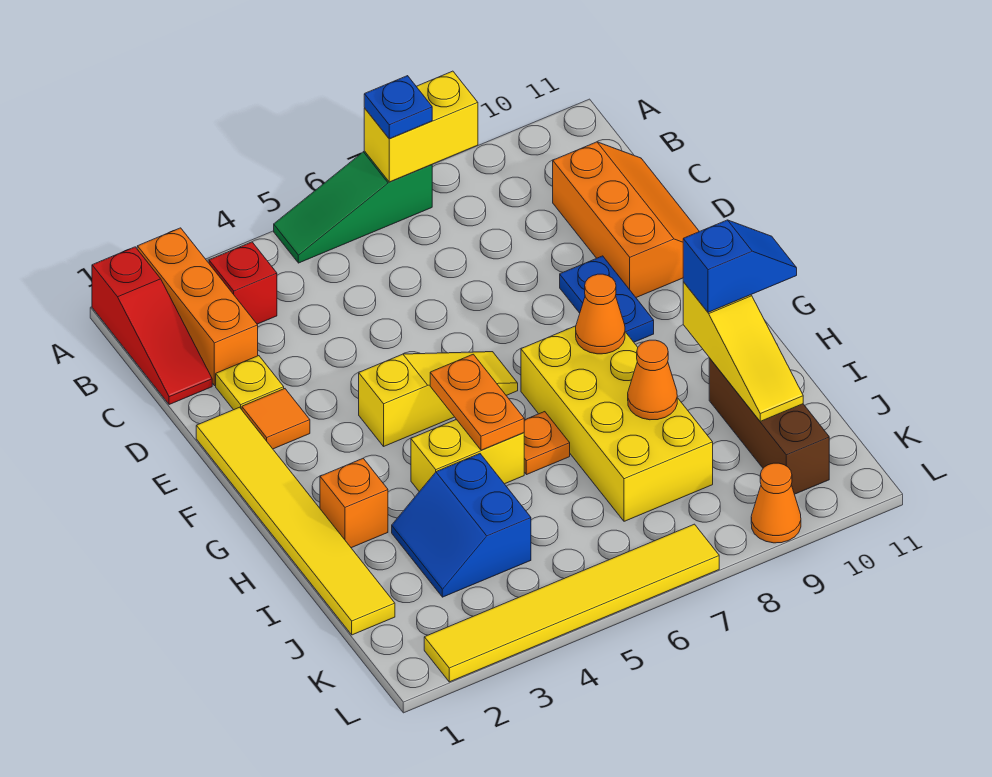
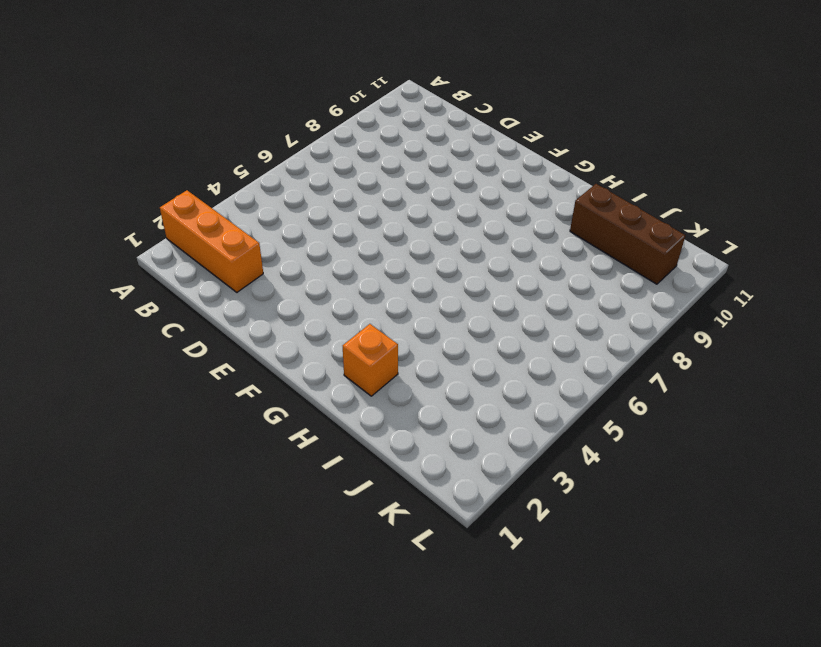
none -> red 1x3 slope [92,247,212,405]
none -> green 1x3 slope [274,151,432,263]
none -> red 1x1 brick [209,242,277,324]

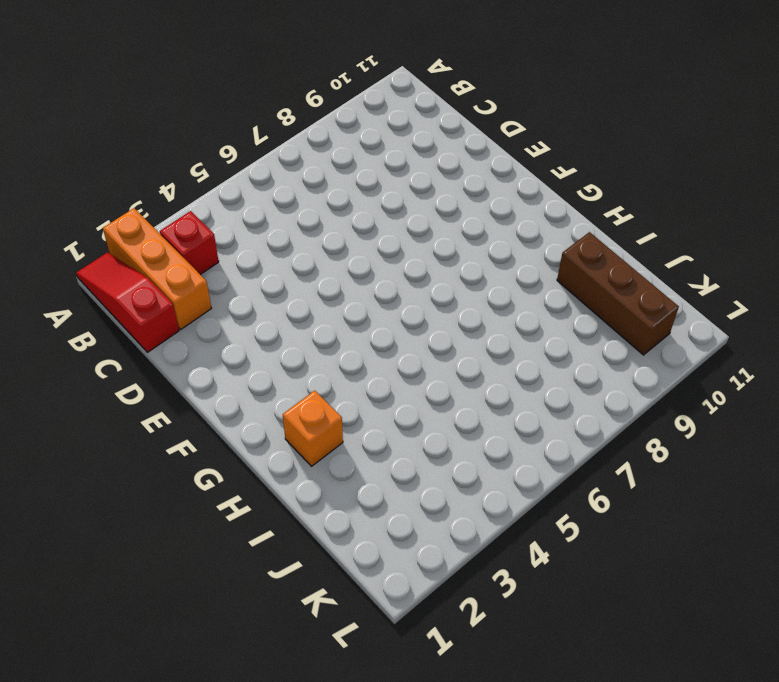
red 1x3 slope [76,253,179,352] -> red 1x3 slope turned to [92,247,212,405]
none -> green 1x3 slope [274,151,432,263]
none -> orange 2x3 slope [553,142,699,297]
none -> yellow 1x1 plate [216,356,284,410]

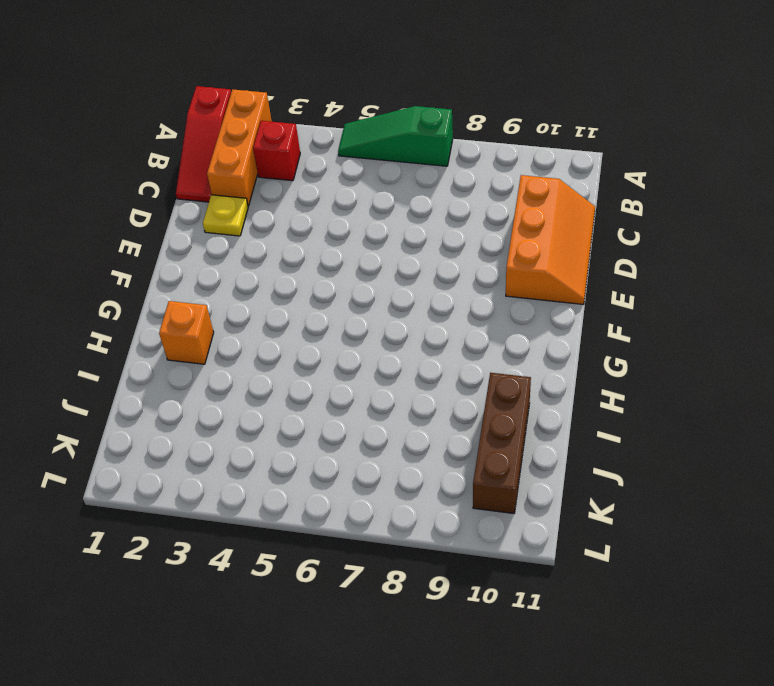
none -> yellow 1x6 tile [196,407,395,635]
none -> orange 1x1 tile [242,389,310,449]
none -> blue 1x2 plate [560,256,654,342]

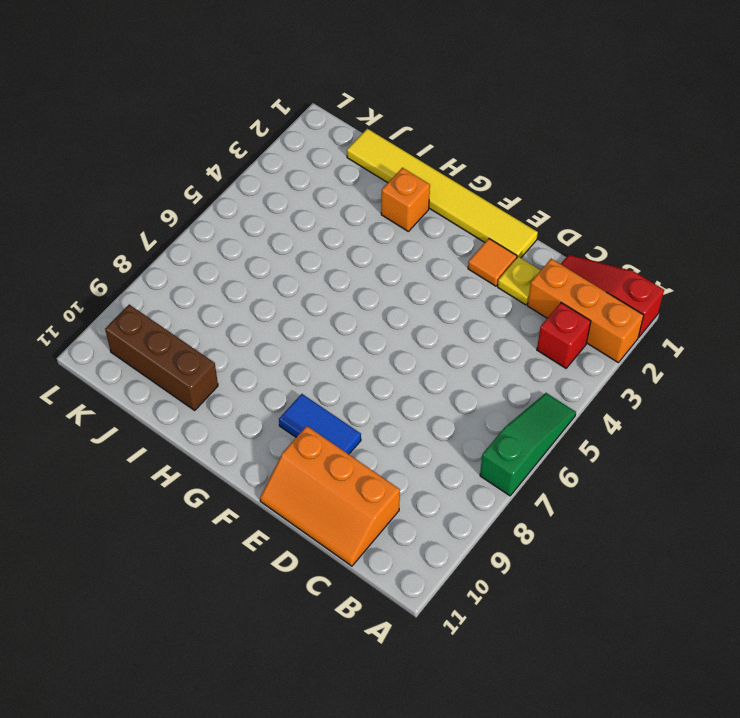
blue 1x2 tile [279,394,361,454] -> blue 1x2 plate [560,256,654,342]
none -> yellow 1x3 slope [359,352,518,446]
none -> yellow 2x4 brick [521,326,713,521]
none -> yellow 1x2 brick [411,419,524,492]

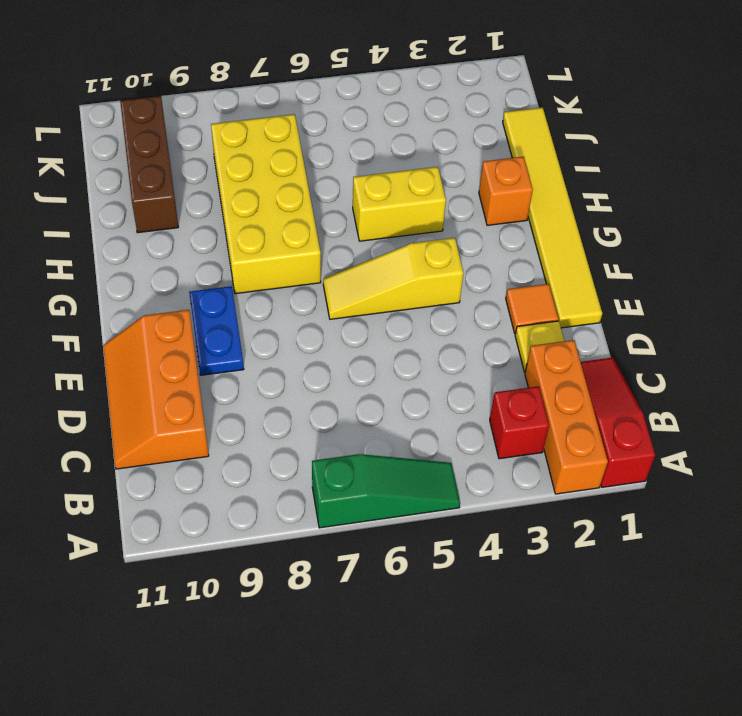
none -> orange 1x1 plate [524,412,570,475]
none -> blue 2x2 slope [392,454,531,597]
none -> yellow 1x6 tile [424,524,719,682]

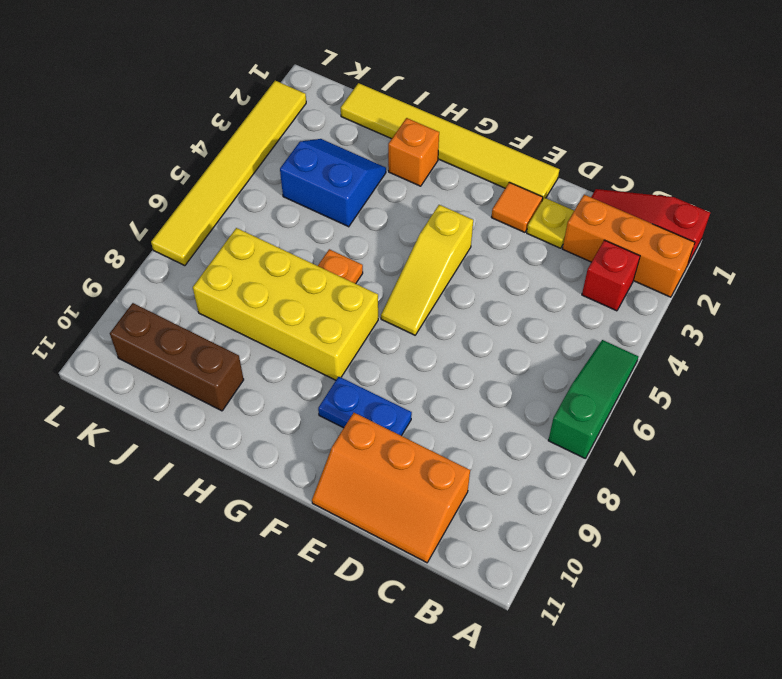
none -> yellow 1x2 brick [411,419,524,492]
none -> orange 1x1 cone [751,463,801,543]
none -> yellow 1x2 brick [364,71,478,182]

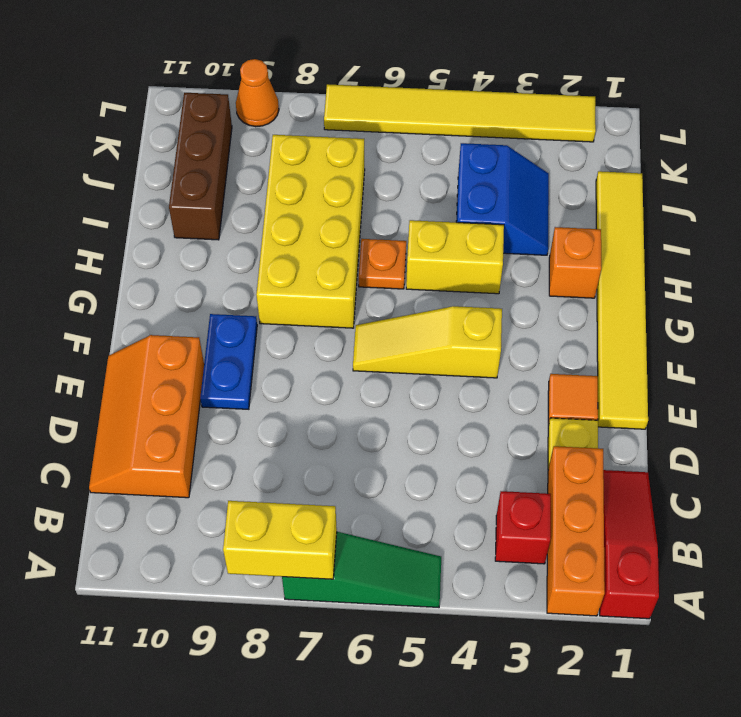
none -> orange 1x2 plate [430,354,524,450]
none -> orange 1x1 cone [576,274,625,354]
none -> yellow 1x3 slope [683,282,803,421]

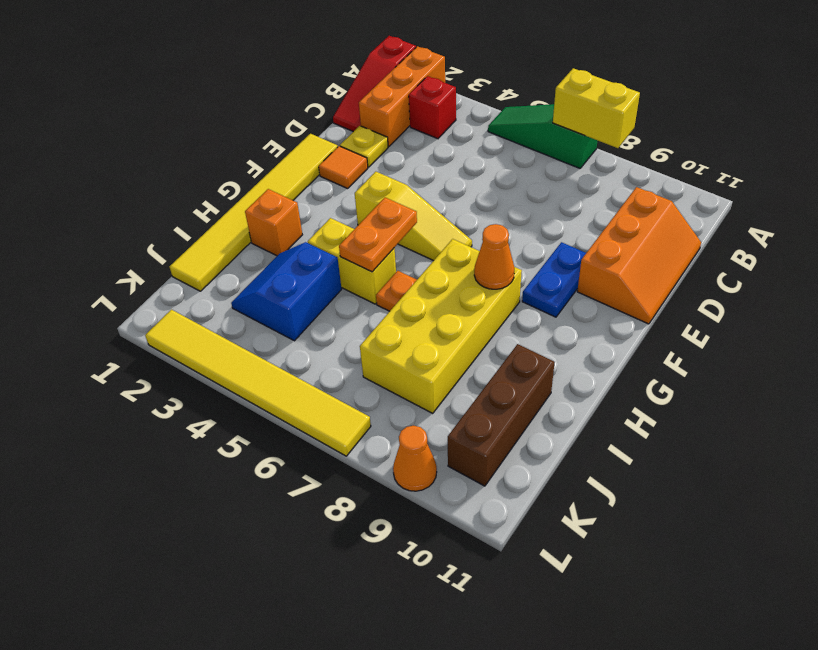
none -> yellow 1x3 slope [683,282,803,421]
none -> orange 1x1 cone [628,340,677,420]
none -> blue 1x1 plate [364,76,432,139]

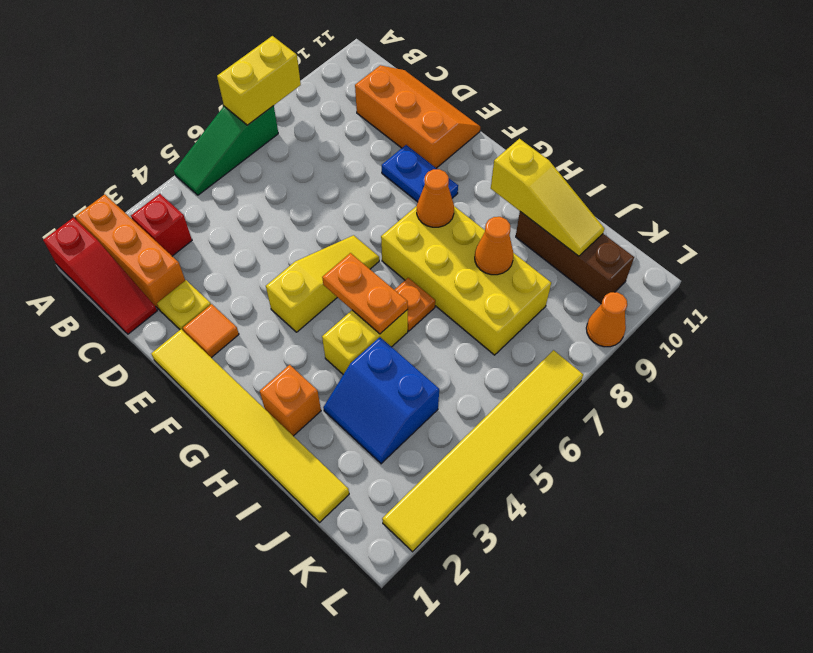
none -> blue 1x1 plate [364,76,432,139]
none -> blue 1x2 slope [683,220,797,312]

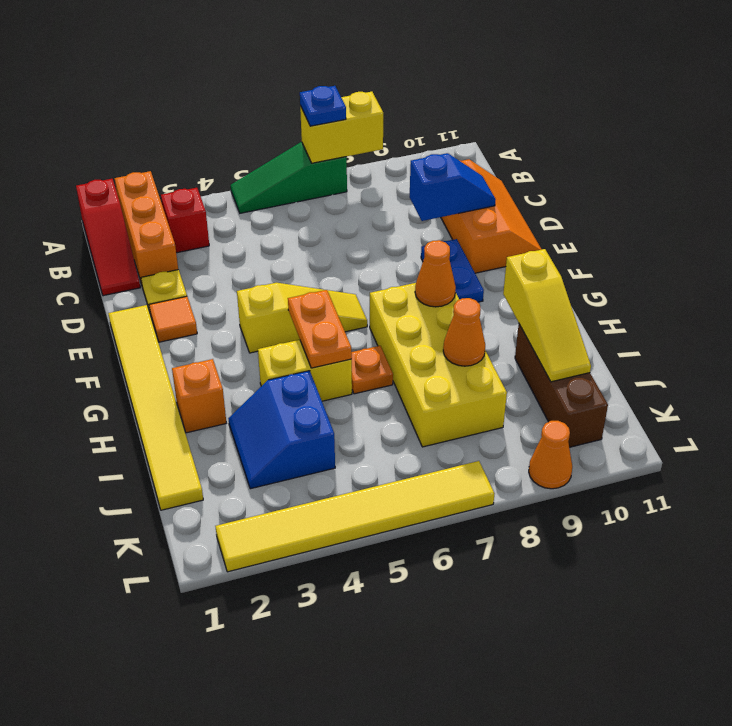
blue 1x2 slope [410,153,496,221] -> blue 1x2 slope moved to [683,220,797,312]

